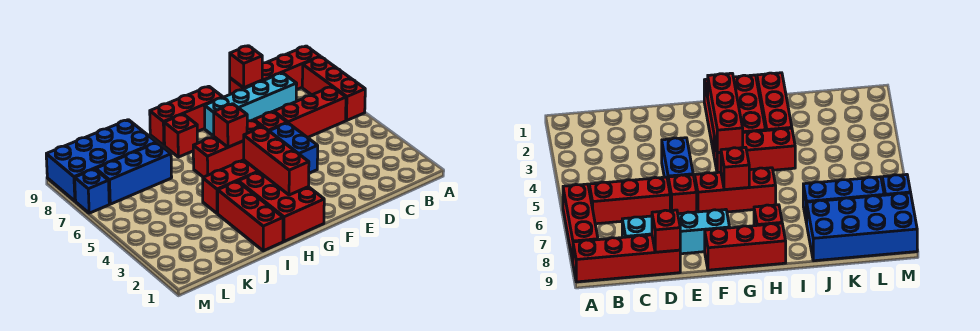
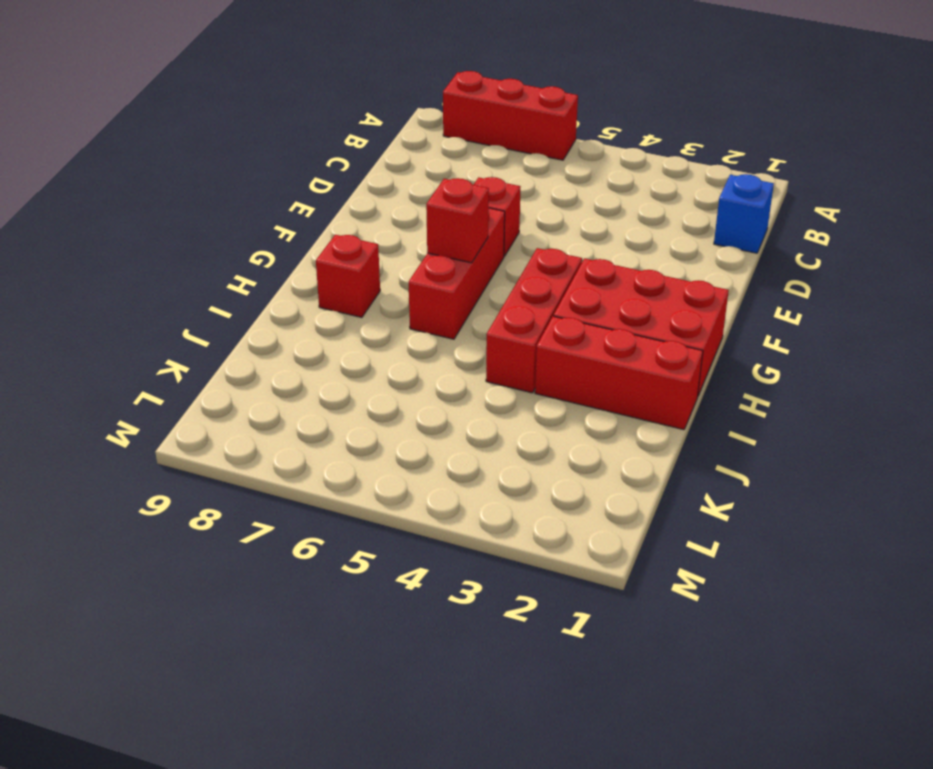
blue 1x1 brick [714,174,774,253] -> blue 1x1 brick moved to [75,169,109,213]
none -> red 1x4 brick [230,46,320,94]
none -> red 1x3 brick [274,87,346,138]
none -> cyan 1x4 brick [205,73,297,136]

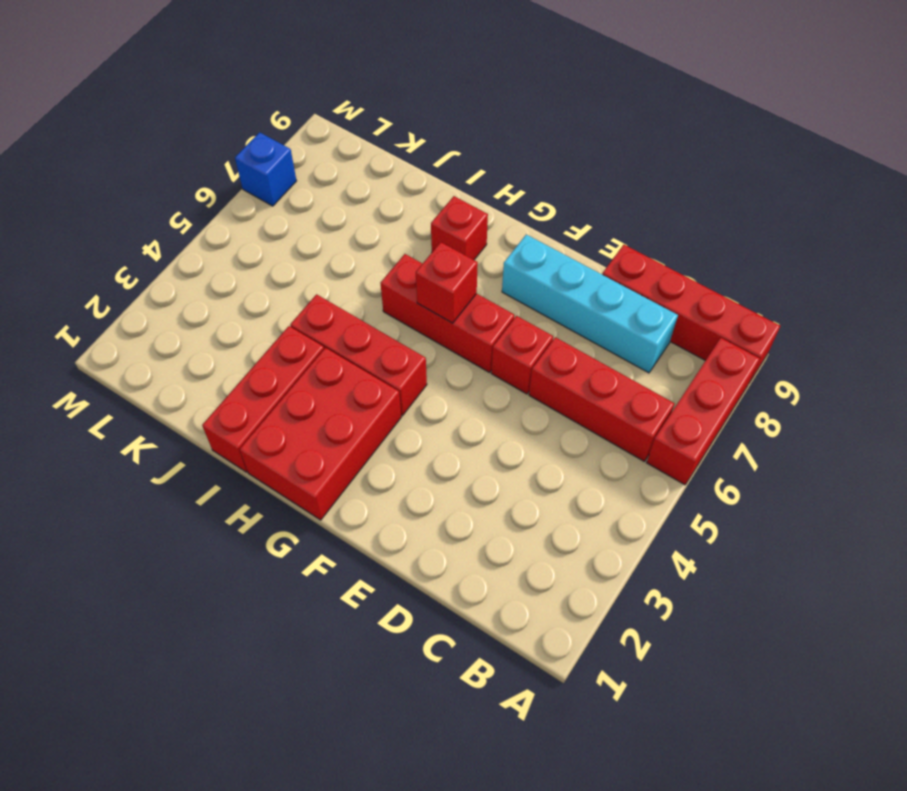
none -> blue 1x2 brick [269,123,318,173]
none -> red 1x3 brick [150,86,223,145]
none -> blue 1x3 brick [96,143,172,204]

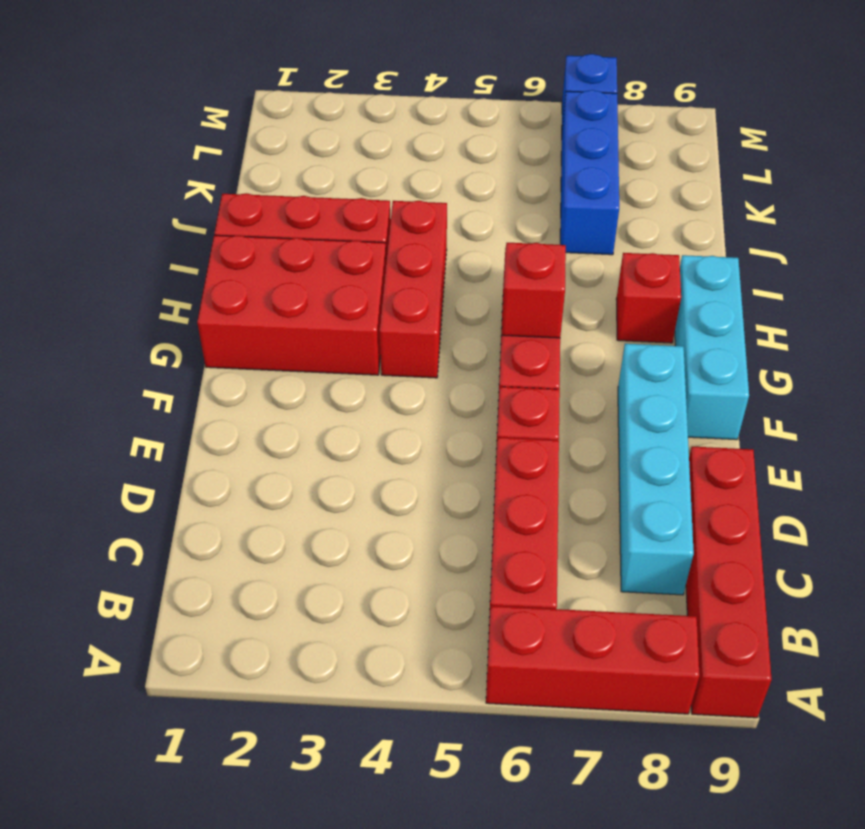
cyan 1x3 brick [675,255,749,440] -> red 1x3 brick [150,86,223,145]
none -> blue 1x2 brick [269,123,318,173]
none -> blue 2x4 brick [46,120,157,201]
none -> red 1x1 brick [230,46,262,88]

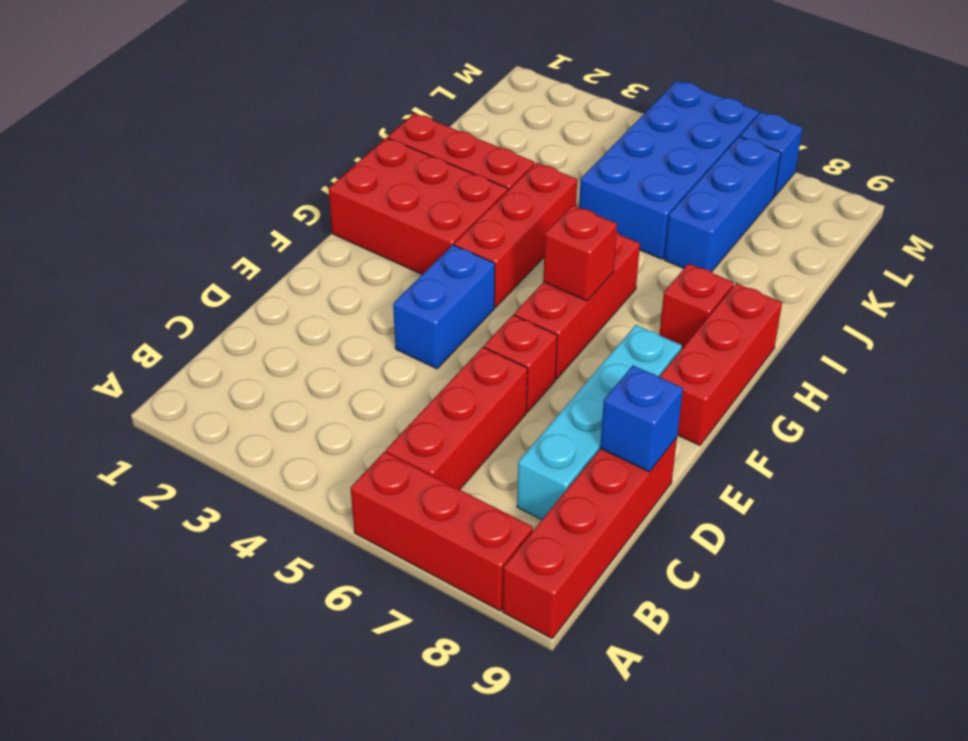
blue 1x1 brick [600,366,683,472] -> red 1x1 brick [230,46,262,88]
blue 1x2 brick [393,245,495,369] -> blue 1x2 brick turned to [269,123,318,173]
blue 2x4 brick [579,81,759,259] -> blue 2x4 brick moved to [46,120,157,201]
none -> red 1x3 brick [244,127,309,195]

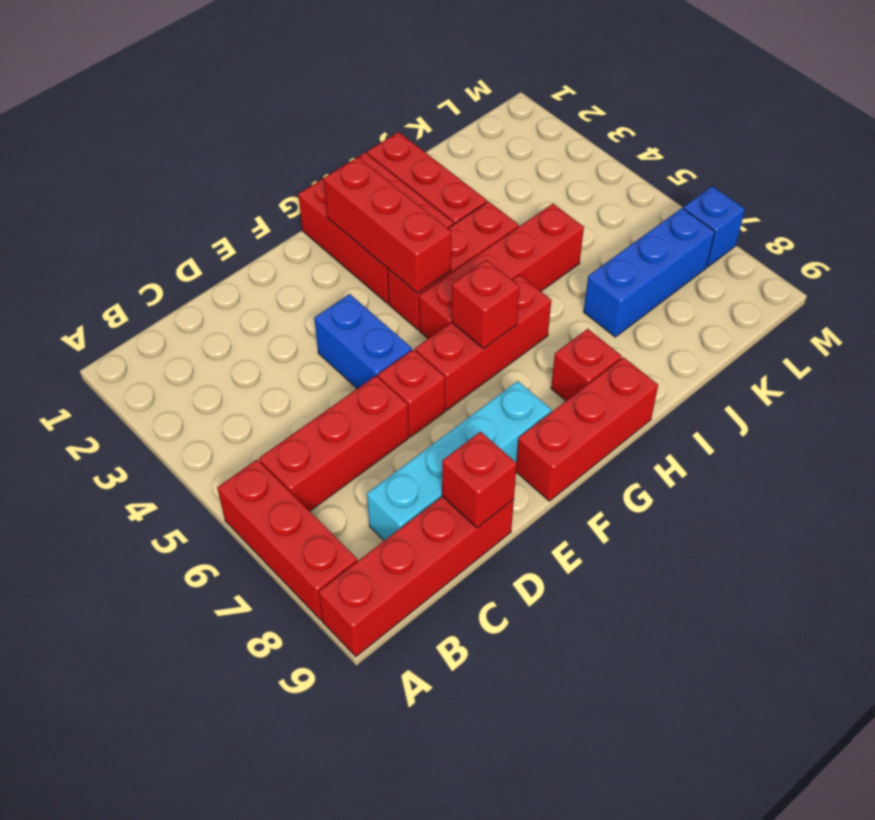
red 1x4 brick [419,204,584,339] -> none
none -> blue 2x4 brick [46,120,157,201]

